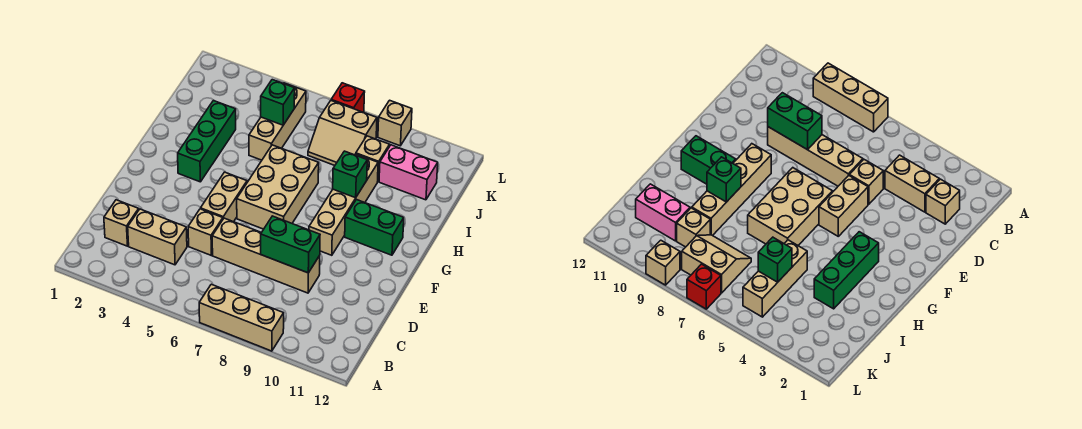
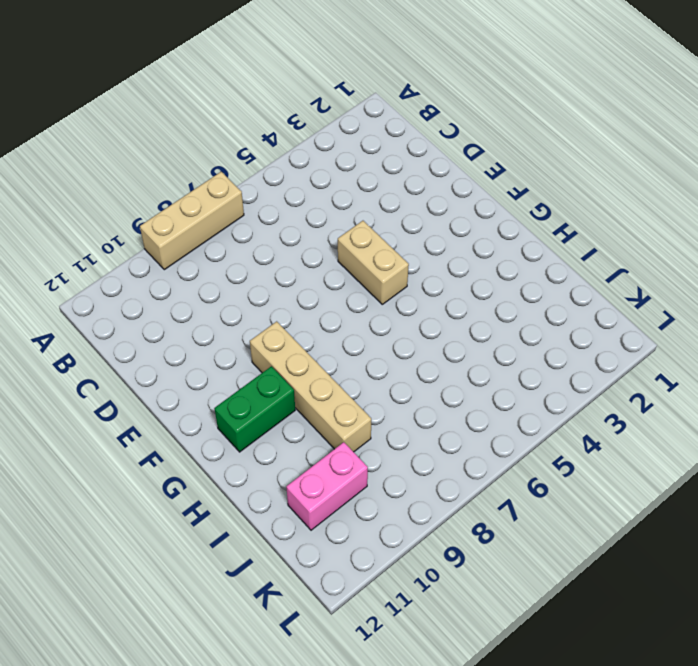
none -> tan 1x1 brick [104,200,139,246]
none -> tan 1x2 brick [128,209,187,265]
none -> tan 1x1 brick [188,209,223,255]

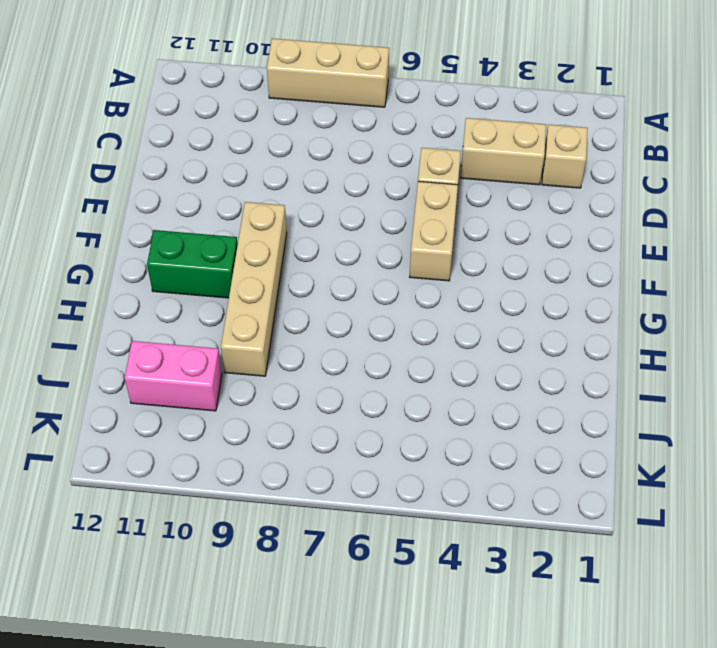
none -> tan 1x4 brick [212,218,320,293]
none -> tan 2x3 brick [237,145,319,229]
none -> green 1x3 brick [178,100,236,182]

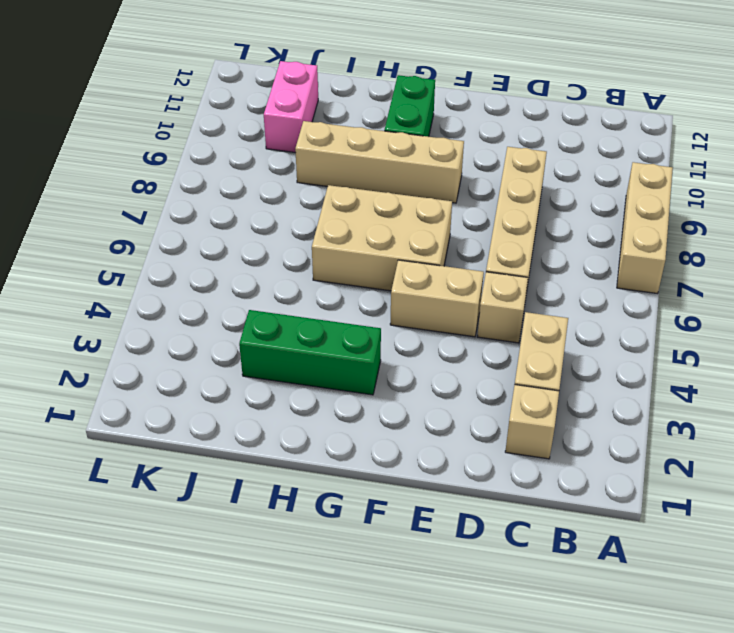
none -> tan 1x3 brick [249,83,306,160]
none -> tan 2x2 slope [308,101,377,165]
none -> tan 1x1 brick [356,136,390,181]

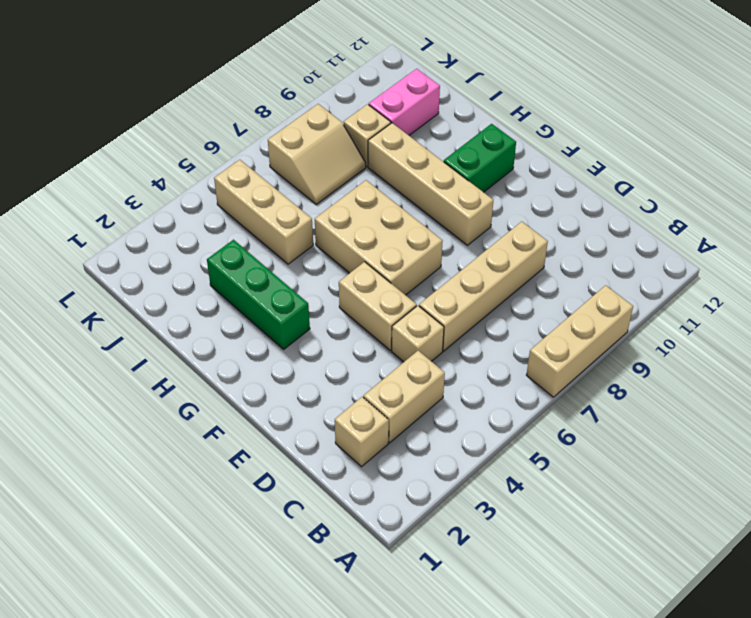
none -> red 1x1 brick [331,83,365,112]
none -> tan 1x1 brick [378,100,412,146]
none -> green 1x2 brick [261,216,320,273]

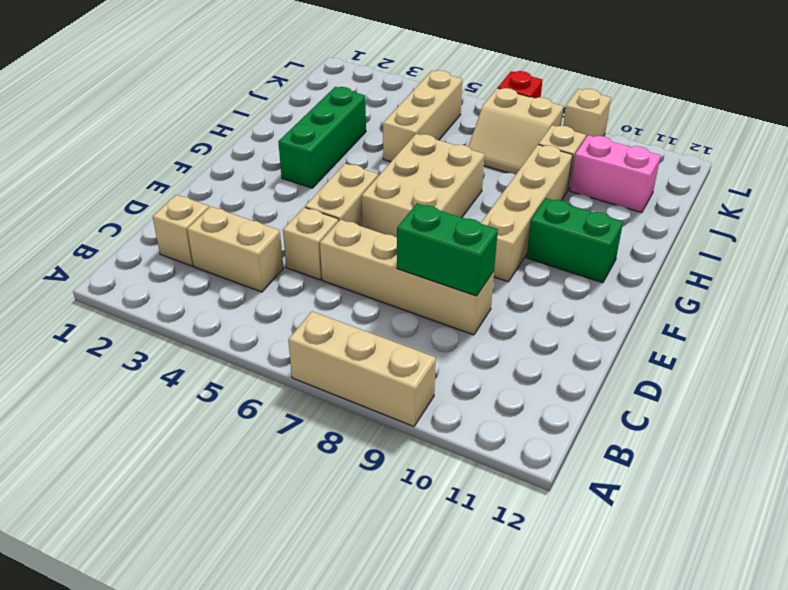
none -> green 1x1 brick [333,151,367,198]
none -> green 1x1 brick [261,80,295,125]

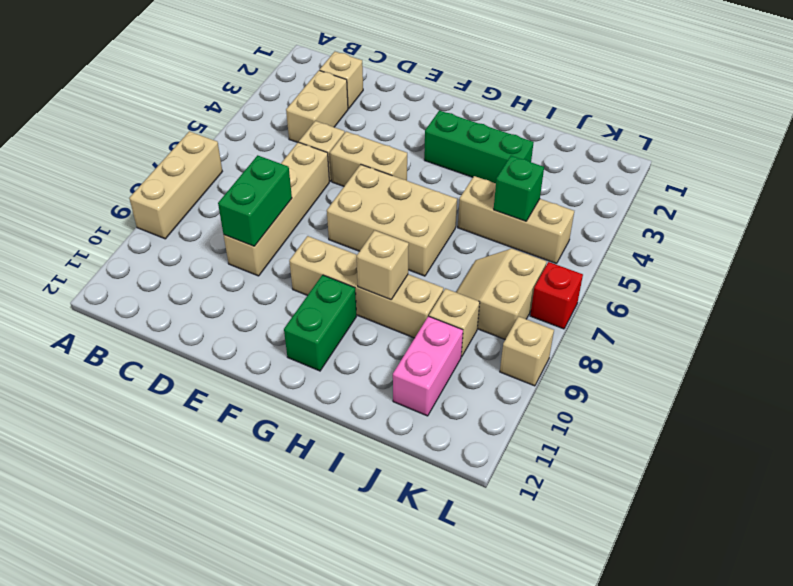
tan 1x1 brick [357,230,409,300] -> green 1x1 brick [333,151,367,198]

